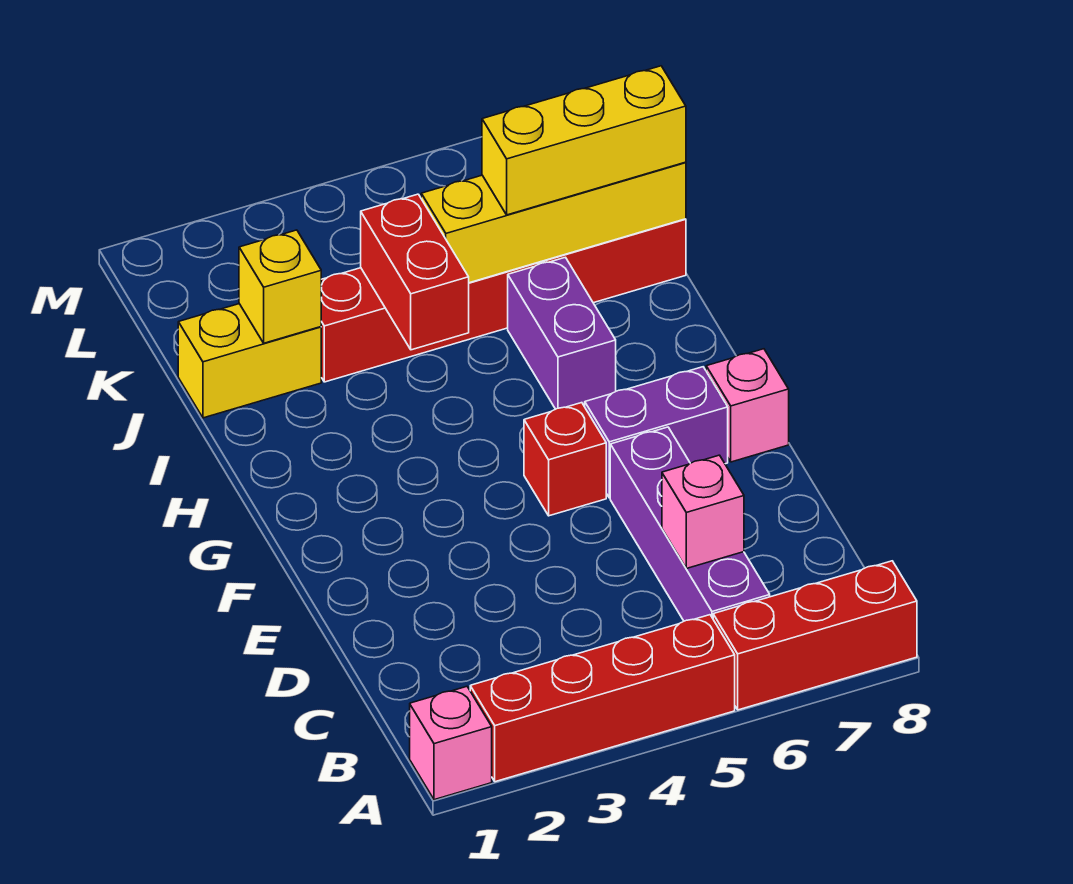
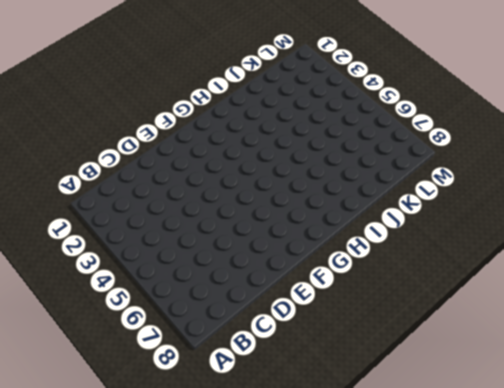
none -> pink 1x1 brick [410,687,492,800]
none -> red 1x4 brick [470,615,735,782]
none -> red 1x3 brick [713,561,917,710]

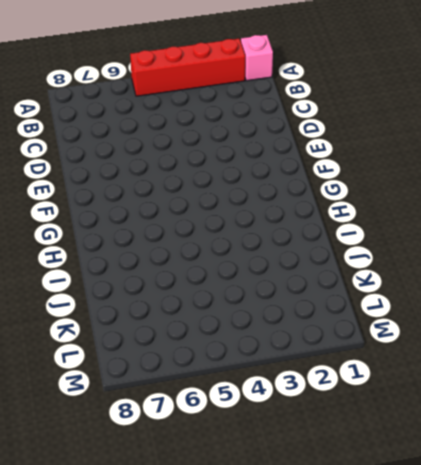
none -> red 1x3 brick [713,561,917,710]
none -> purple 1x4 brick [610,427,770,621]
none -> red 1x1 brick [524,403,606,516]

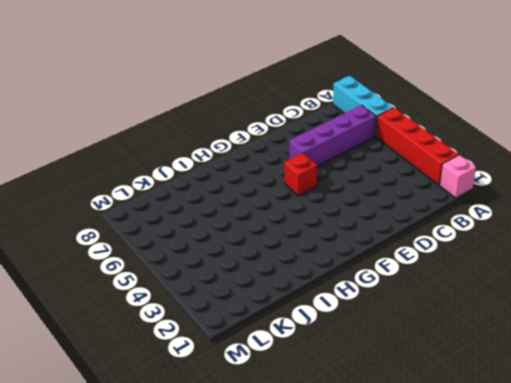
cyan 1x3 brick [333,76,393,137] -> red 1x3 brick [713,561,917,710]
none -> purple 1x2 brick [585,367,728,498]
none -> pink 1x1 brick [706,349,789,462]
none -> purple 1x2 brick [508,257,616,409]

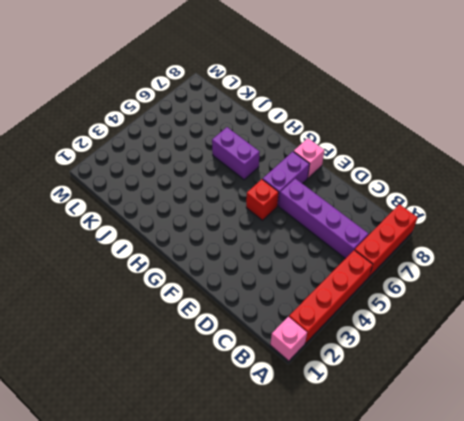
none -> yellow 1x2 brick [178,304,321,418]
none -> red 1x6 brick [321,219,686,382]
none -> pink 1x1 brick [662,455,744,569]

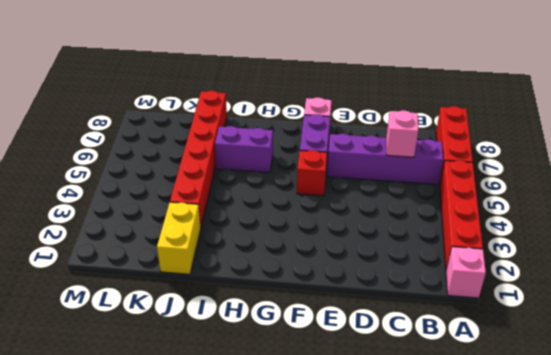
none -> red 1x2 brick [361,194,469,350]
none -> yellow 1x1 brick [239,230,321,343]
none -> yellow 1x4 brick [421,162,686,283]

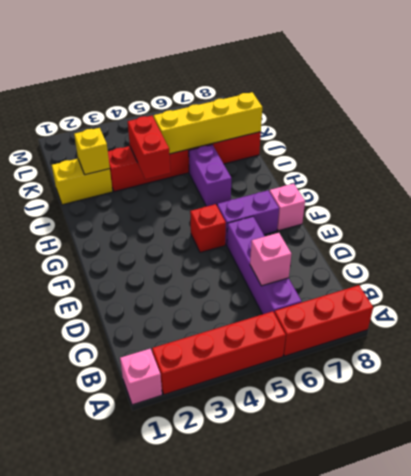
none -> yellow 1x3 brick [482,66,686,215]

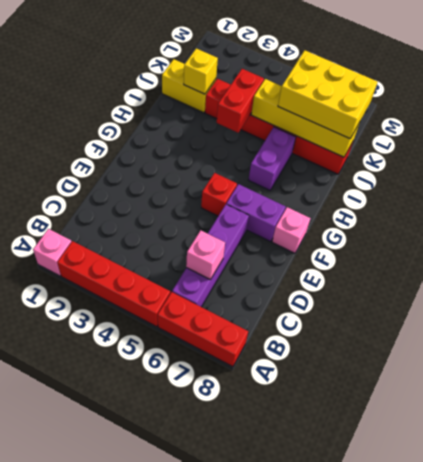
yellow 2x3 brick [278,50,377,139] -> yellow 1x3 brick [482,66,686,215]

